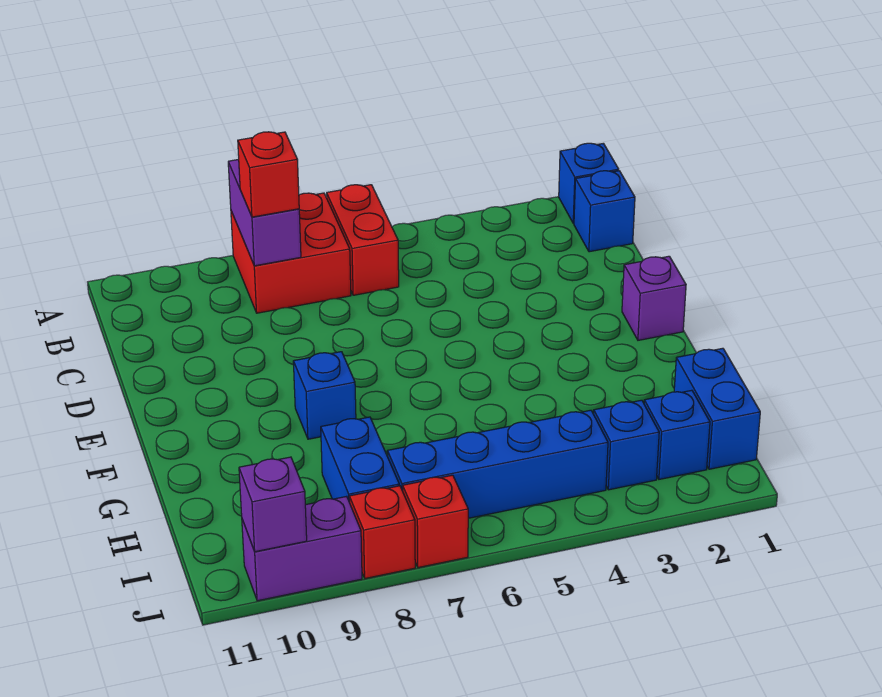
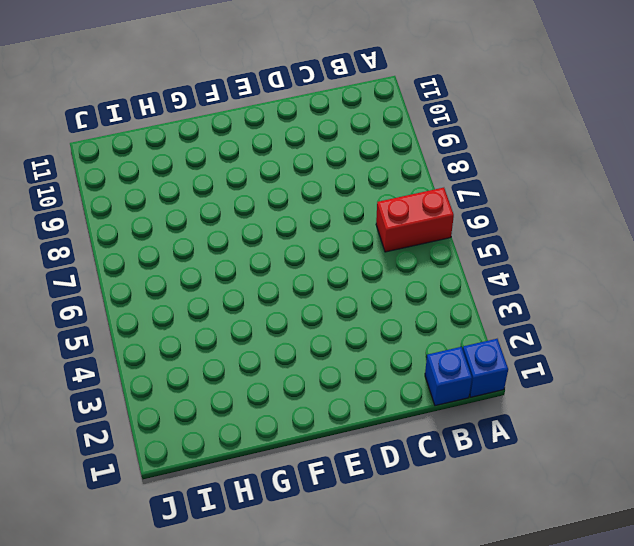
none -> red 2x2 brick [231,193,351,313]
none -> purple 1x1 brick [622,256,686,340]
none -> blue 1x1 brick [293,352,356,439]

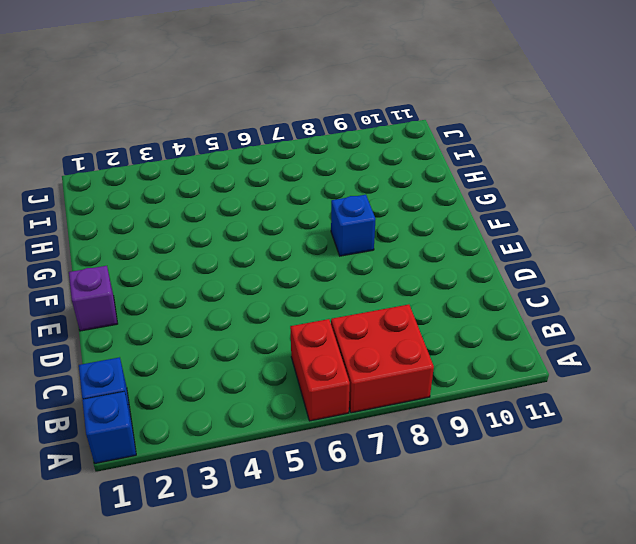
none -> blue 1x2 brick [674,348,760,469]
none -> blue 1x2 brick [321,417,399,503]
none -> blue 1x1 brick [644,390,710,479]

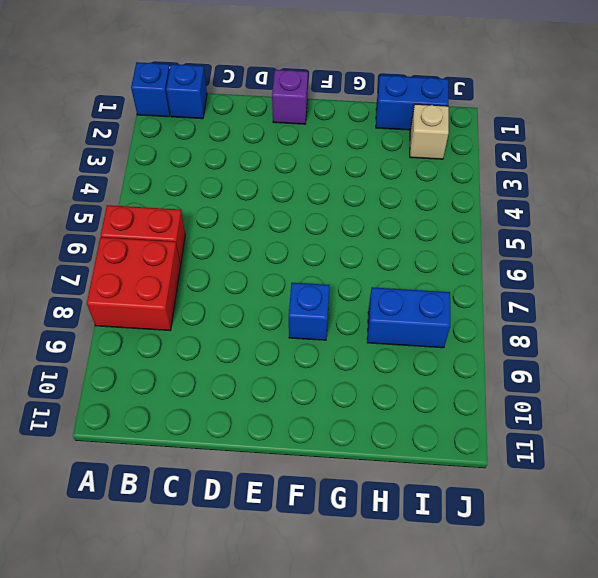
tan 1x1 brick [410,104,449,159] -> blue 1x1 brick [644,390,710,479]
none -> blue 1x1 brick [594,400,659,490]
none -> blue 1x4 brick [387,410,608,518]
none -> red 1x1 brick [403,475,468,568]

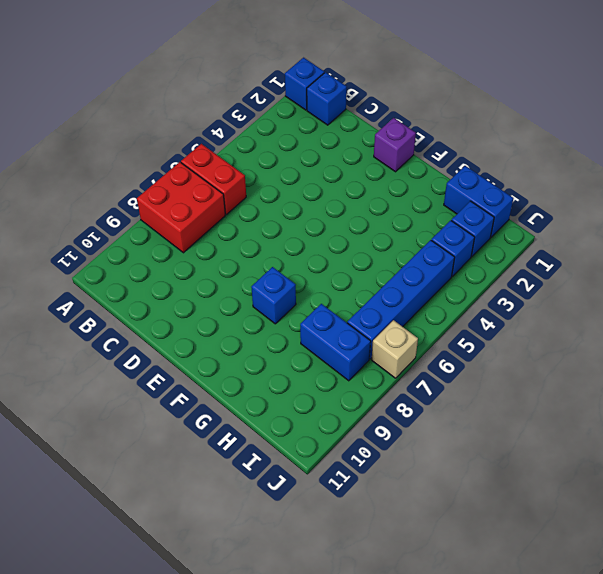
tan 1x1 brick [372,320,418,378] -> red 1x1 brick [403,475,468,568]
none -> red 1x1 brick [349,486,415,578]
none -> purple 1x2 brick [242,496,362,601]
none -> purple 1x2 brick [228,159,301,266]

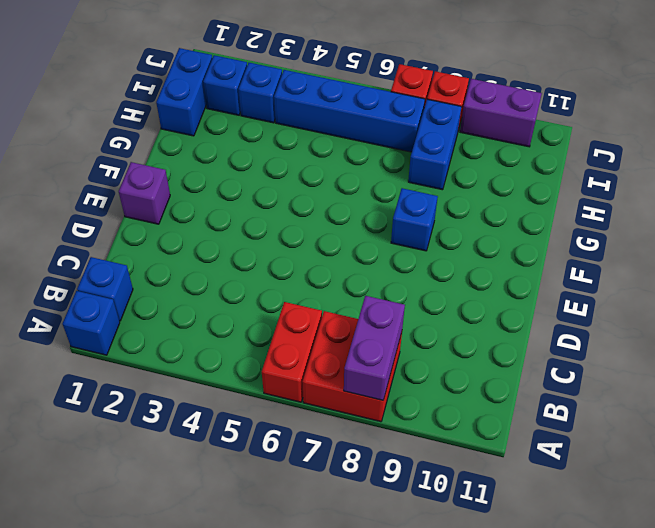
none -> purple 1x1 brick [239,457,307,552]
none -> red 1x1 brick [238,132,299,217]

